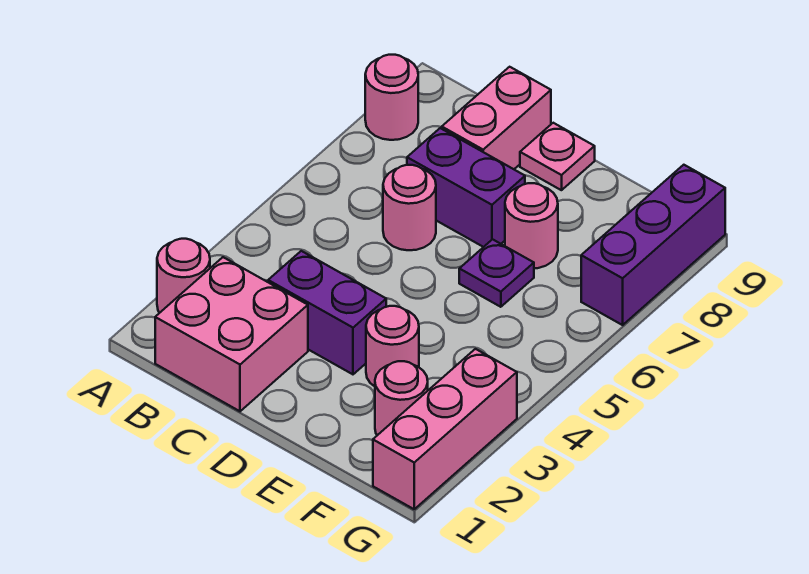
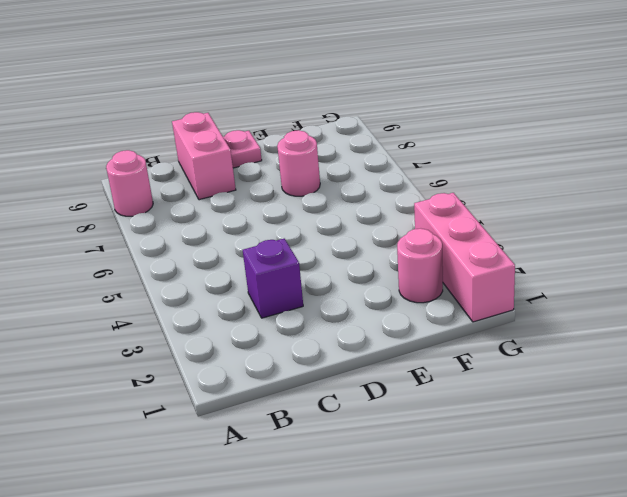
purple 1x1 brick [243,239,303,318] -> purple 1x2 brick [268,251,386,374]
none -> pink 1x1 round brick [157,239,210,313]
none -> pink 2x2 brick [155,257,308,411]
none -> pink 1x1 round brick [383,165,436,250]

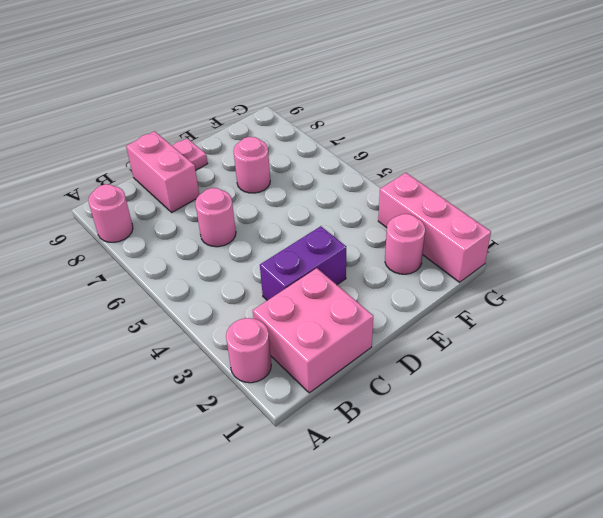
none -> purple 1x2 brick [407,128,525,247]
none -> pink 1x1 round brick [366,306,419,386]
none -> purple 1x1 plate [459,239,534,307]

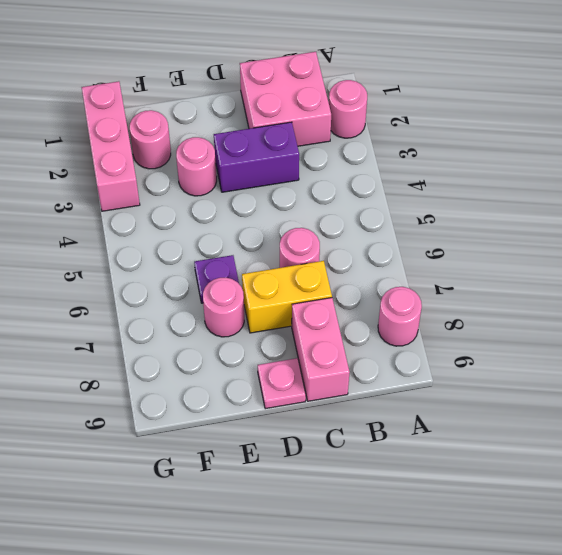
yellow 1x2 brick [242,261,332,333] -> purple 1x2 brick [407,128,525,247]
none -> purple 1x3 brick [581,165,725,325]

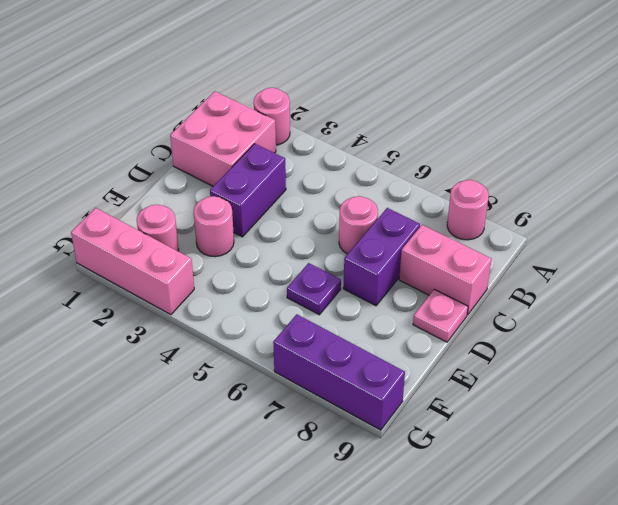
none -> pink 1x1 round brick [505,183,558,268]

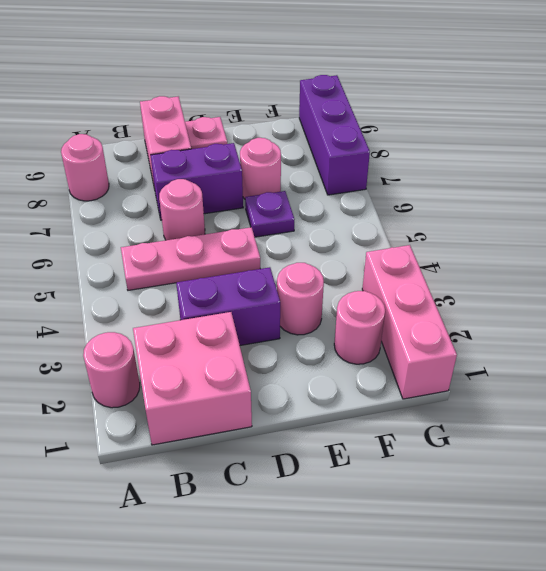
pink 1x3 plate [121,227,260,290] -> none

